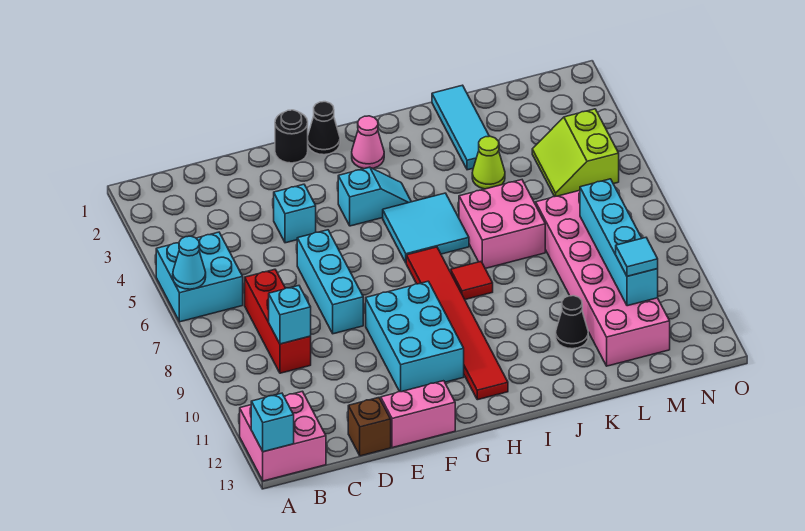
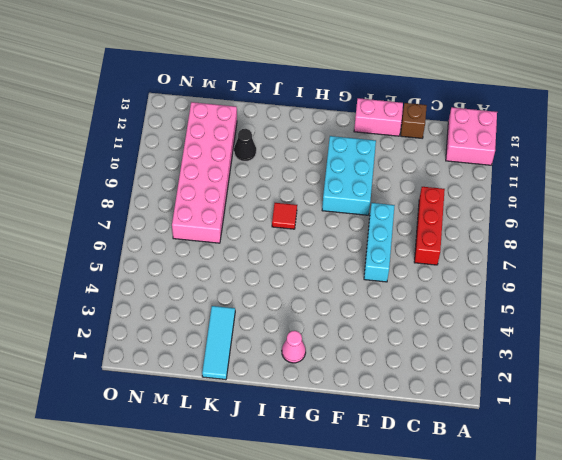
none -> cyan 2x2 brick [156,232,243,322]
none -> cyan 1x1 brick [274,184,316,243]
none -> black 1x1 round brick [275,110,308,163]

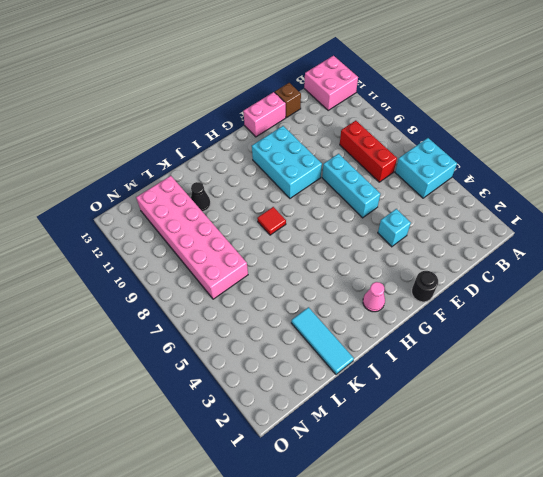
none -> black 1x1 cone [308,102,340,155]
none -> cyan 1x2 slope [338,167,411,226]
none -> cyan 2x2 tile [383,193,469,262]

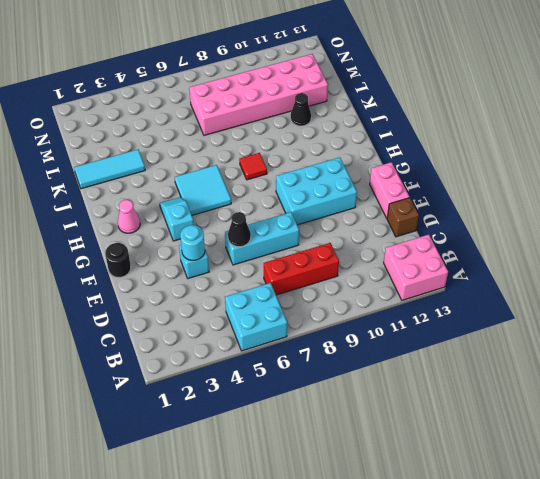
cyan 1x1 round brick [180,225,205,261] -> none
black 1x1 cone [228,212,251,247] -> black 1x1 cone moved to [308,102,340,155]
none -> red 1x6 tile [406,247,508,400]
none -> pink 2x2 brick [459,180,545,268]
none -> lime 1x1 cone [472,136,505,189]

